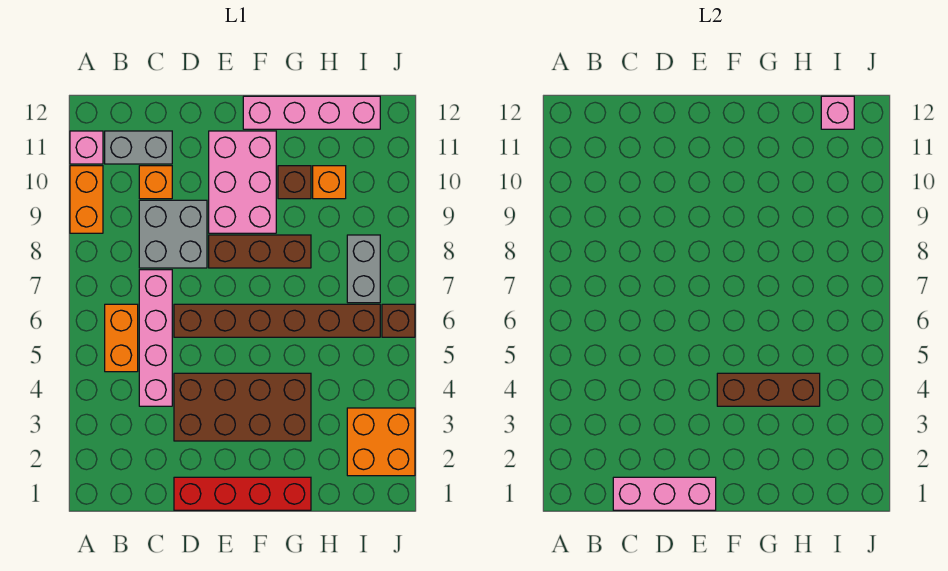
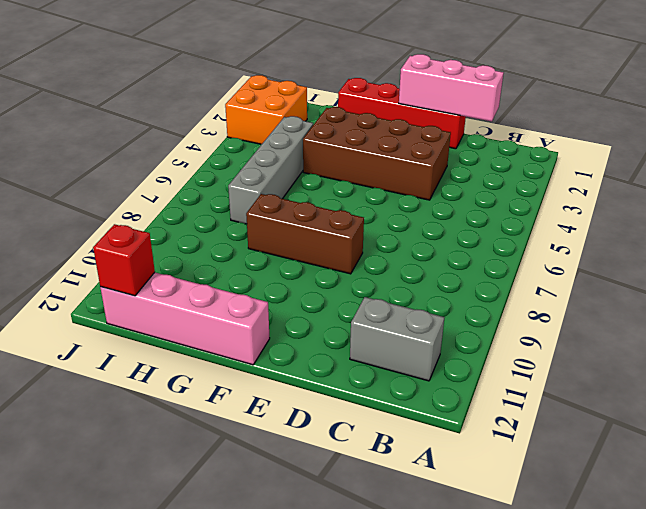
grey 1x4 brick [228,116,313,224] -> brown 1x6 brick [174,304,380,337]
red 1x1 brick [93,224,155,296] -> pink 1x1 brick [821,96,854,129]
none -> orange 1x2 brick [70,166,103,233]
none -> pink 1x1 brick [70,131,103,164]
none -> orange 1x2 brick [105,304,138,372]

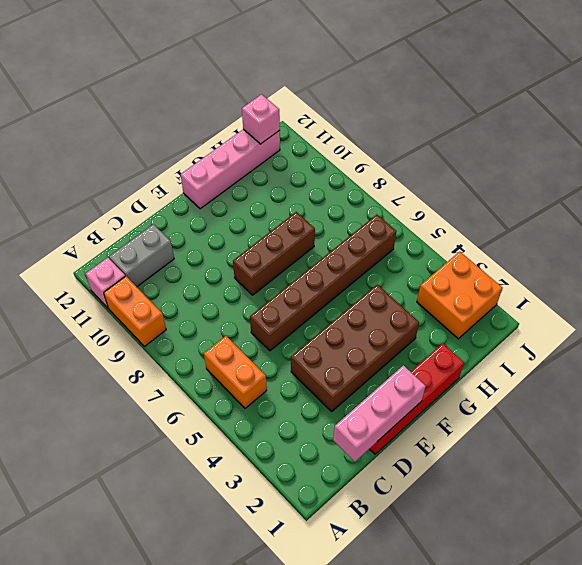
none -> pink 1x4 brick [139,270,172,406]
none -> grey 2x2 brick [139,200,207,268]
none -> orange 1x1 brick [139,166,172,199]

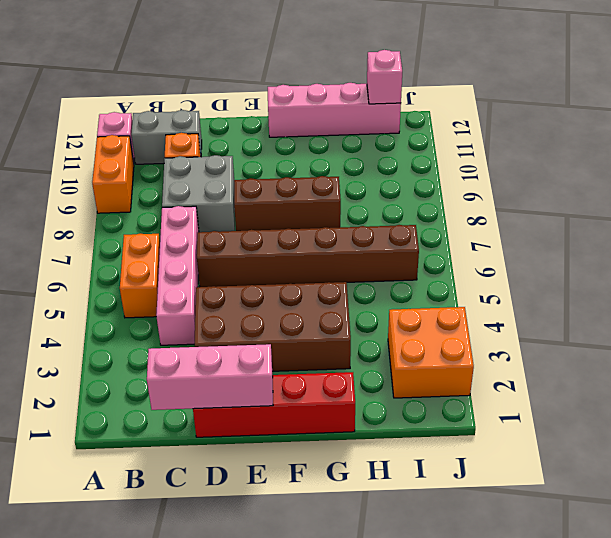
none -> pink 2x3 brick [209,131,276,233]
none -> brown 1x1 brick [278,166,311,199]
none -> orange 1x1 brick [313,166,346,199]

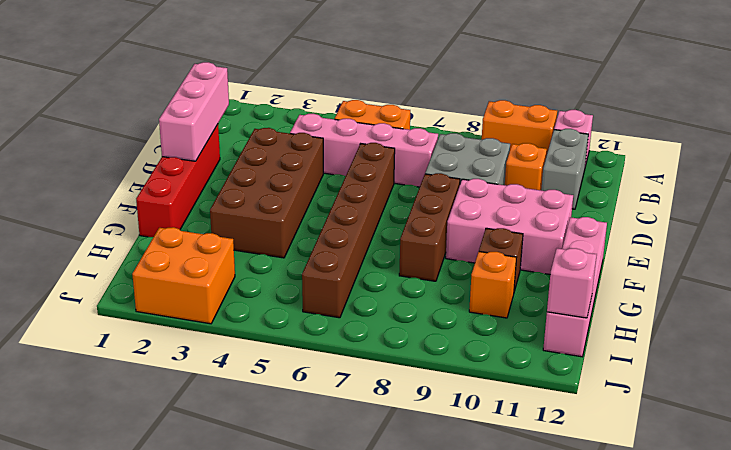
none -> grey 1x2 brick [347,235,380,303]
none -> brown 1x1 brick [382,304,415,337]
none -> brown 1x3 brick [717,373,820,406]

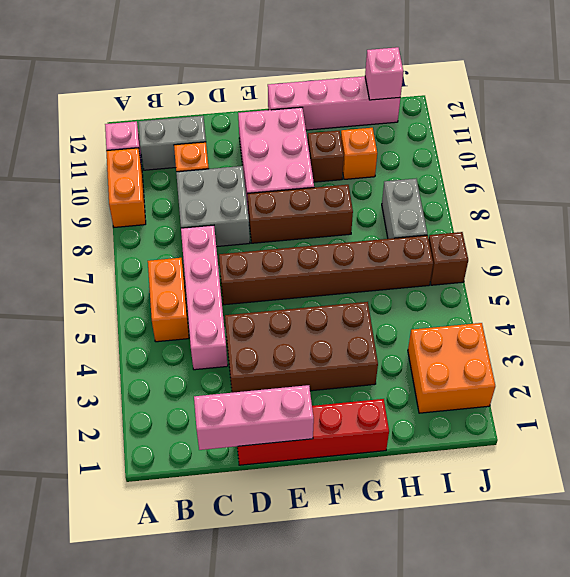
none -> brown 1x3 brick [717,373,820,406]

